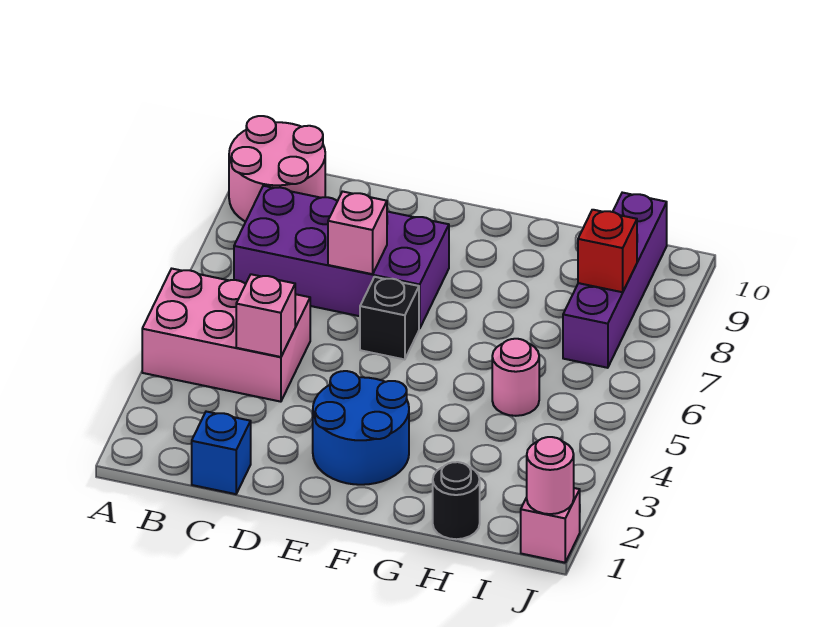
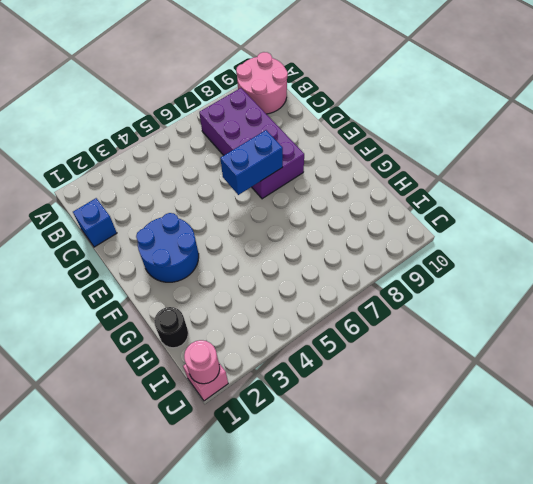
blue 1x2 brick [220,130,283,195] -> none
none -> pink 2x3 brick [142,269,310,402]
none -> black 1x1 brick [360,277,419,360]
none -> pink 1x1 round brick [492,339,539,416]

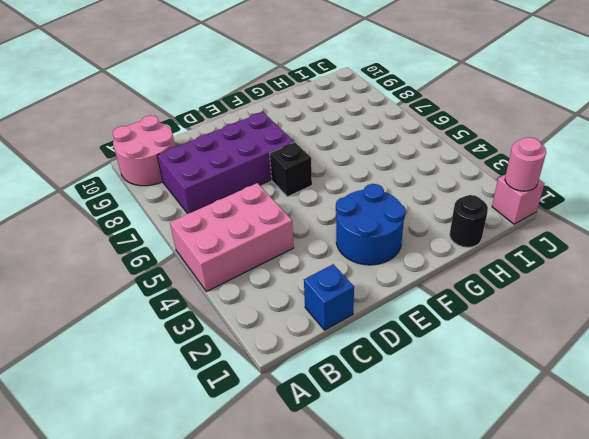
none -> pink 1x1 round brick [492,339,539,416]
none -> purple 1x4 brick [563,193,667,368]
none -> pink 1x1 brick [236,274,295,357]

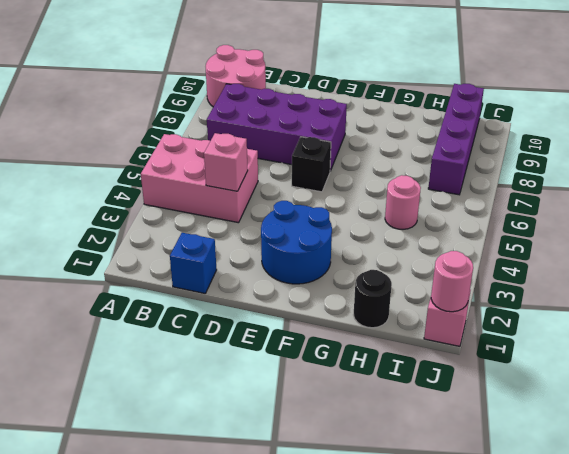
none -> pink 1x1 brick [328,192,387,274]
none -> red 1x1 brick [578,210,637,292]

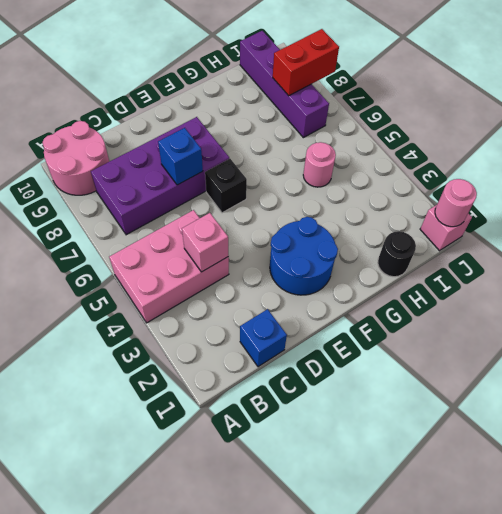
blue 1x1 brick [158,128,203,185] -> pink 1x1 brick [328,192,387,274]
red 1x2 brick [273,29,339,96] -> red 1x1 brick [578,210,637,292]

